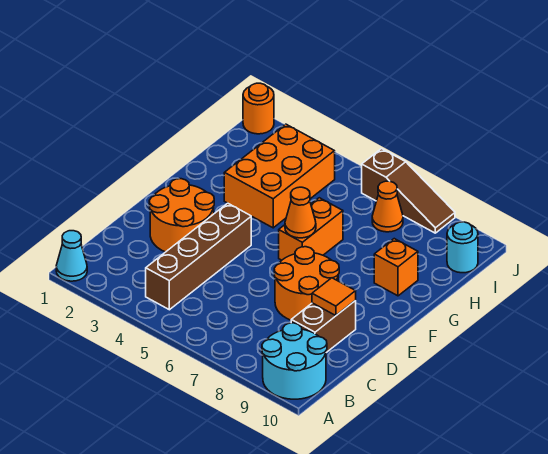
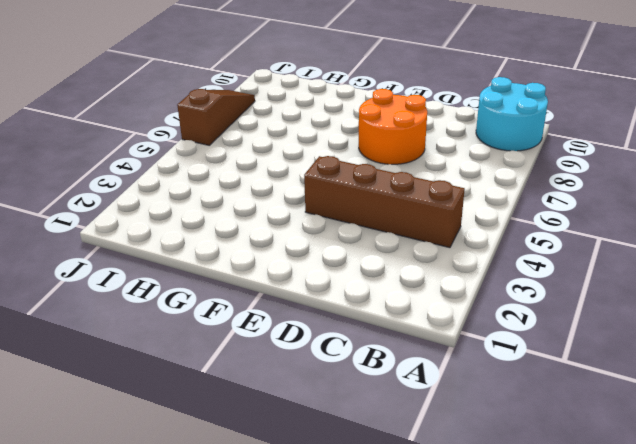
none -> cyan 1x1 cone [56,231,87,281]
none -> brown 1x2 brick [291,301,356,353]
none -> orange 2x2 round brick [149,179,214,252]

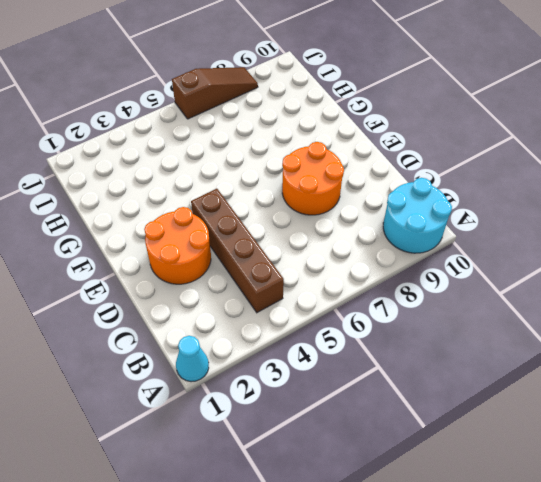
none -> brown 1x2 brick [291,301,356,353]
none -> orange 1x2 brick [279,198,343,260]
none -> orange 2x3 brick [224,124,335,228]

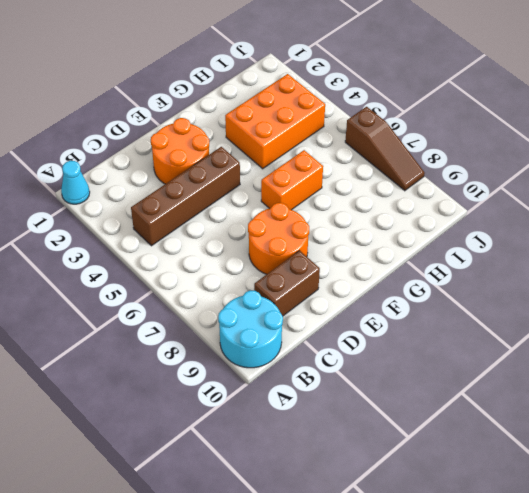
none -> orange 1x1 brick [374,239,418,296]
none -> orange 1x1 cone [372,181,403,232]
none -> cyan 1x1 round brick [447,222,478,273]

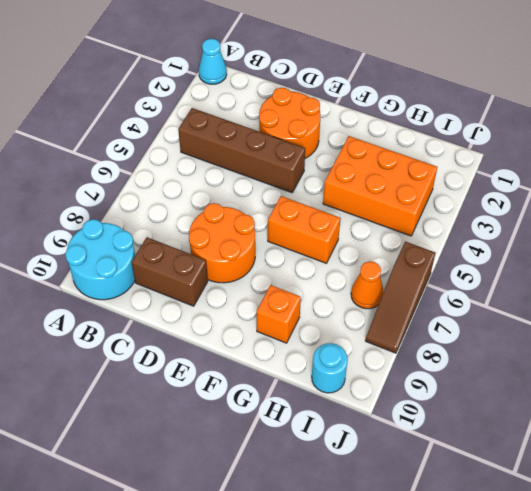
none -> orange 1x1 round brick [243,83,274,134]
none -> orange 1x1 tile [312,278,356,316]
none -> orange 1x1 cone [285,187,316,238]

